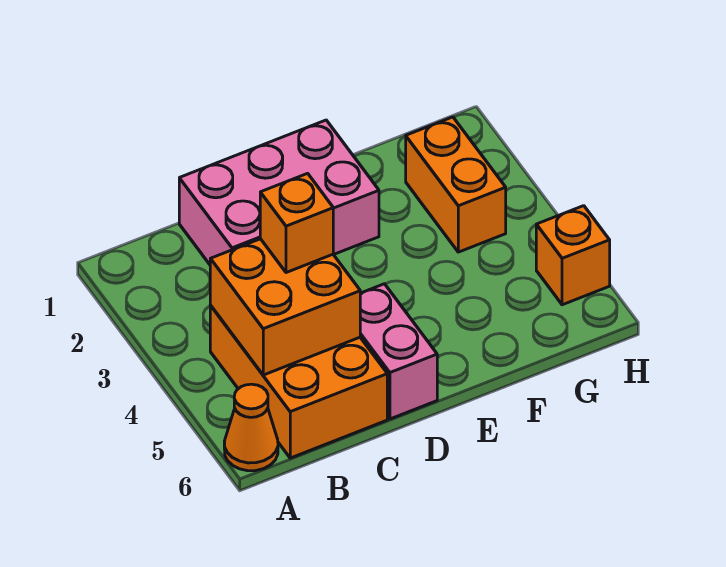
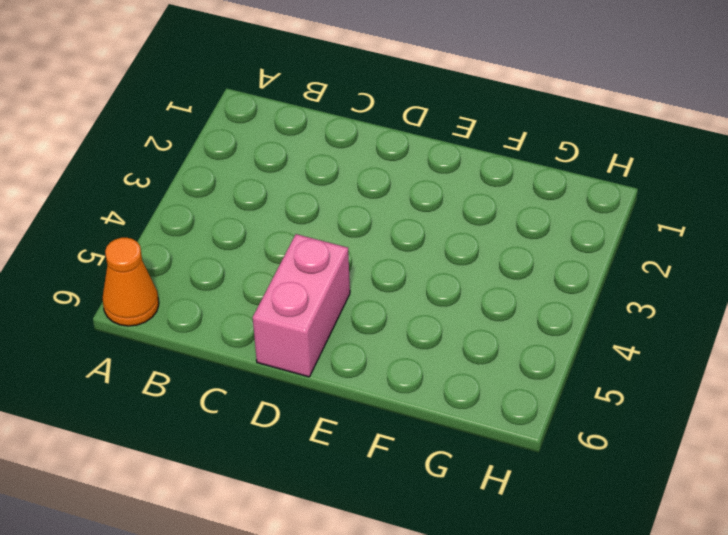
none -> orange 2x3 brick [210,306,387,458]
none -> pink 2x3 brick [179,120,379,264]

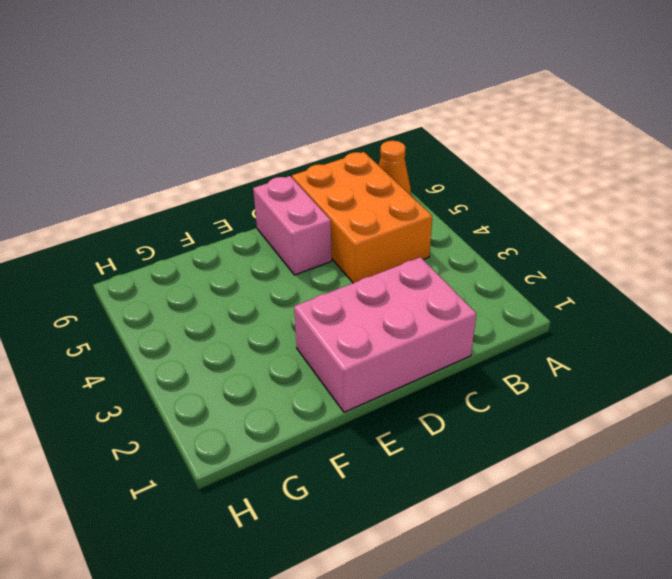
none -> orange 1x2 brick [406,117,506,252]
none -> orange 1x1 brick [536,206,610,305]

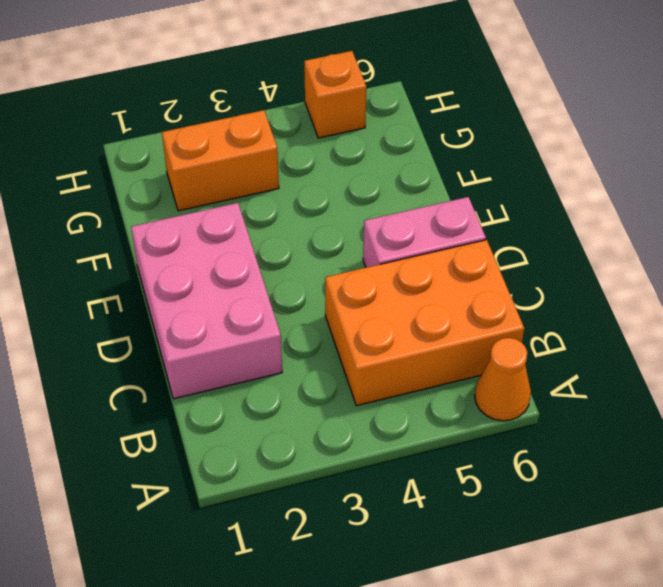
none -> orange 2x2 brick [210,239,360,375]
none -> orange 1x1 brick [260,173,333,273]

